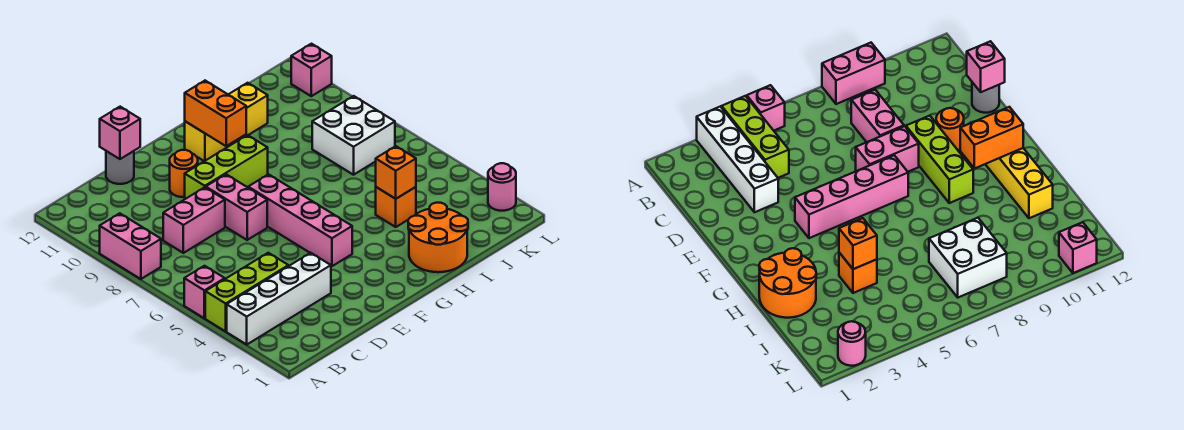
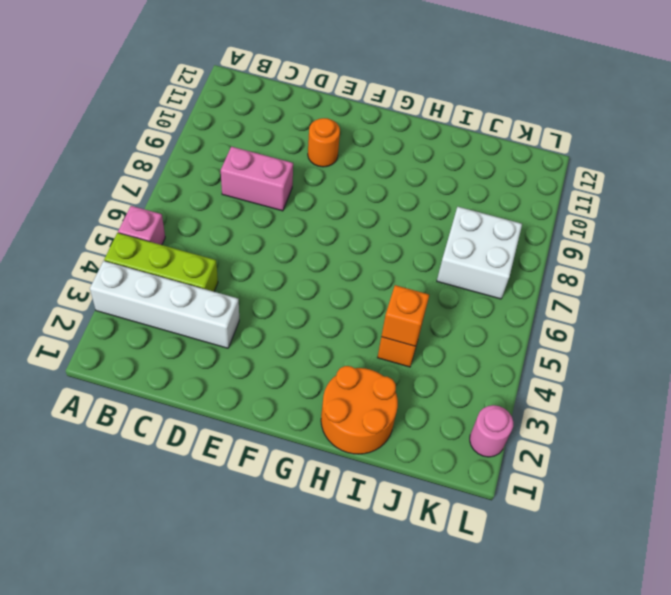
none -> pink 1x2 brick [100,213,161,279]
none -> grey 1x1 round brick [106,151,134,184]
none -> pink 1x2 brick [206,174,267,240]

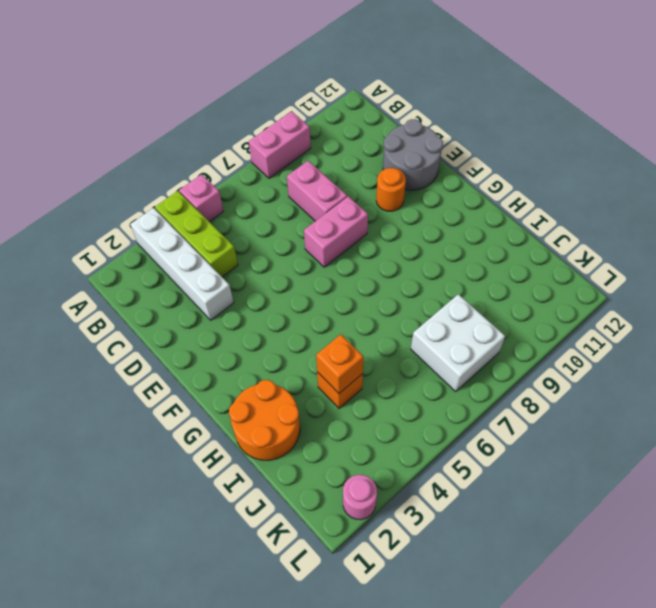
grey 2x2 round brick [383,119,443,190] -> grey 1x1 round brick [106,151,134,184]
none -> lime 1x3 brick [185,135,268,199]
none -> pink 1x4 brick [248,174,352,266]
none -> yellow 1x3 brick [185,83,268,161]

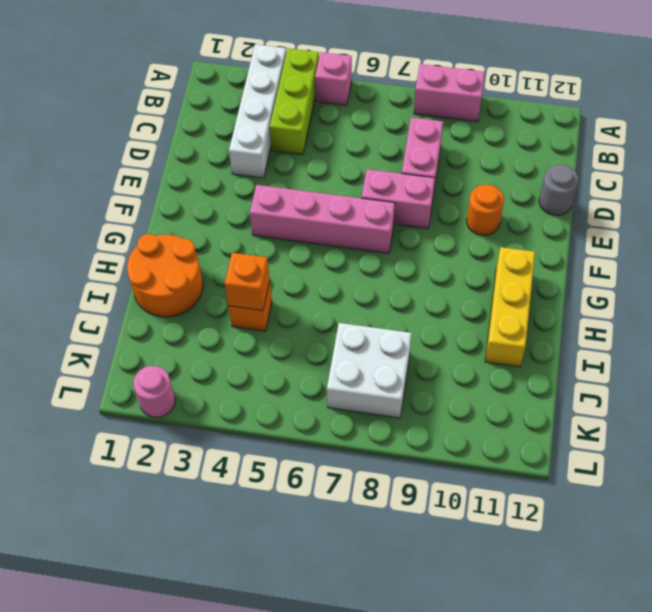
none -> lime 1x3 brick [185,135,268,199]
none -> pink 1x1 brick [291,44,332,96]
none -> pink 1x1 brick [100,107,140,159]

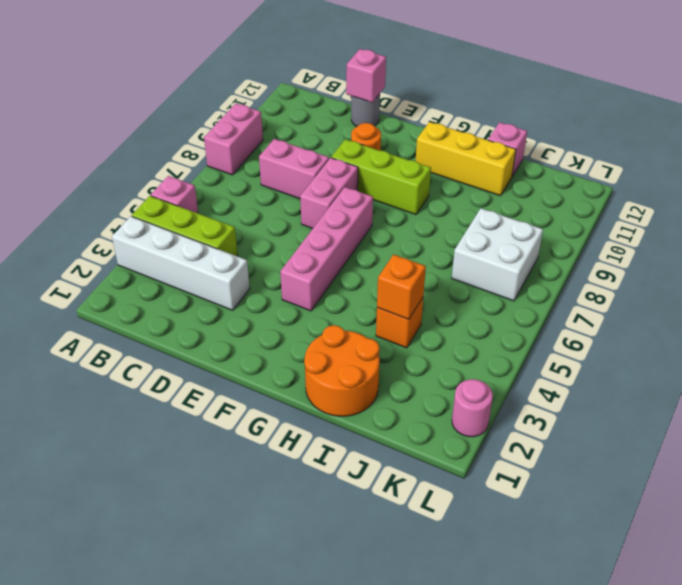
pink 1x1 brick [488,122,527,176] -> pink 1x1 brick moved to [291,44,332,96]
none -> orange 1x2 brick [185,81,246,146]

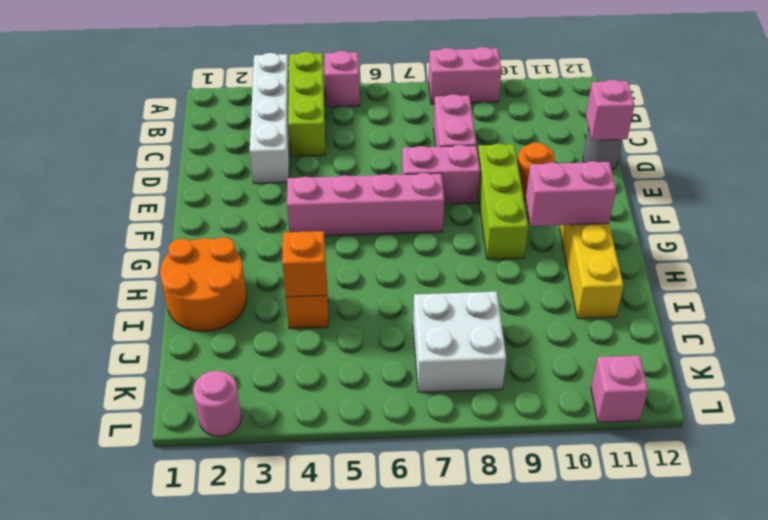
pink 1x2 brick [526,161,616,226] -> orange 1x2 brick [185,81,246,146]

